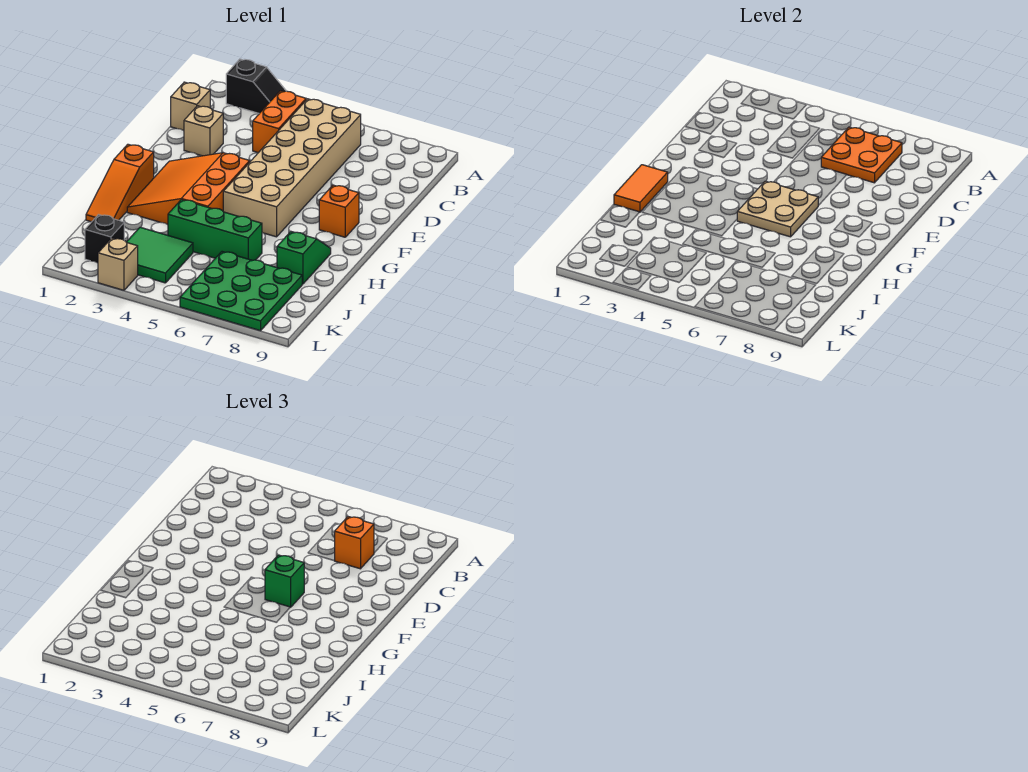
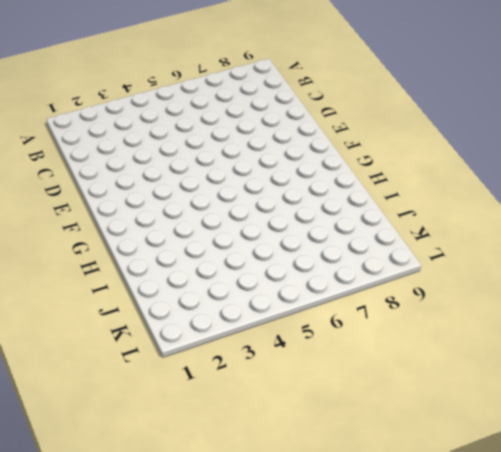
none -> black 1x2 slope [226,59,286,114]
none -> orange 1x2 brick [253,91,306,153]
none -> tan 2x6 brick [223,99,361,237]

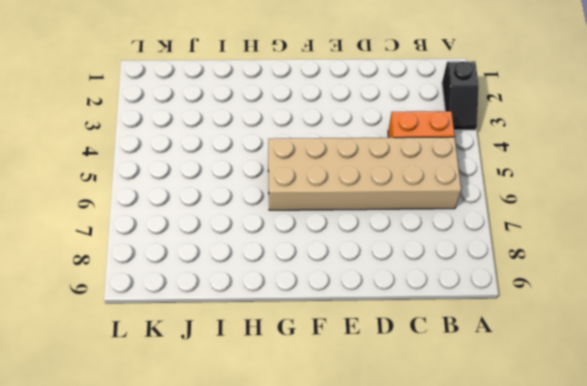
none -> tan 1x1 brick [171,82,210,131]
none -> tan 1x1 brick [184,106,223,156]
none -> orange 3x3 slope [127,153,250,225]

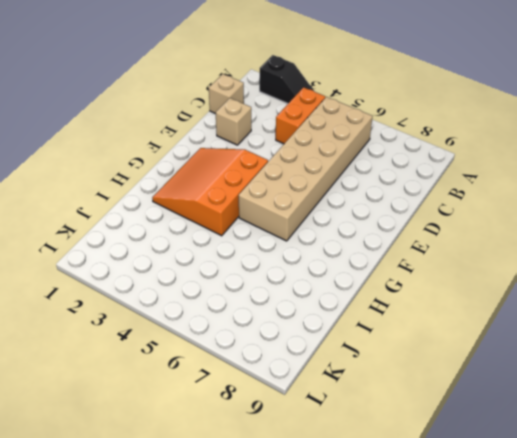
none -> orange 1x1 brick [319,185,359,237]
none -> orange 1x3 slope [86,144,154,222]
none -> green 1x2 slope [277,232,331,284]

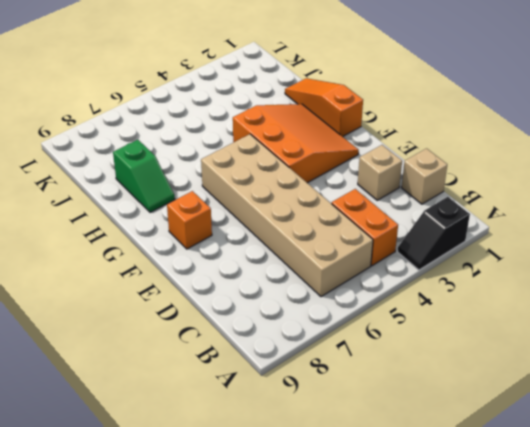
none -> green 1x3 brick [168,200,262,260]
none -> green 2x2 tile [127,227,193,283]
none -> green 3x3 plate [180,252,302,331]

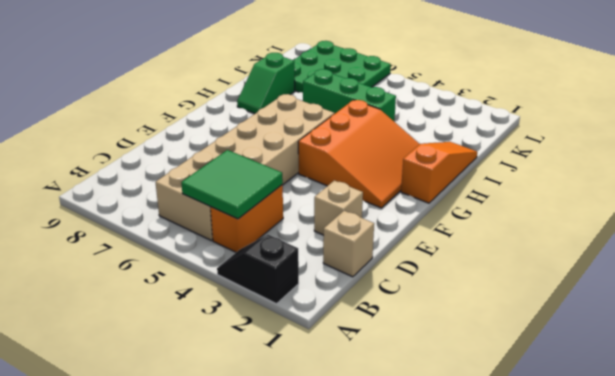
green 2x2 tile [181,150,283,219] -> green 2x2 tile moved to [127,227,193,283]
none -> orange 1x1 brick [319,185,359,237]
none -> black 1x1 brick [85,215,124,263]
none -> tan 1x1 brick [98,238,138,290]

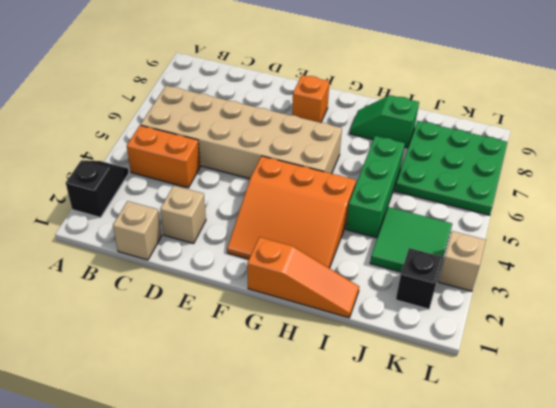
none -> orange 2x2 plate [821,127,902,183]
none -> tan 2x2 plate [737,181,818,237]
none -> orange 1x2 tile [614,165,668,212]

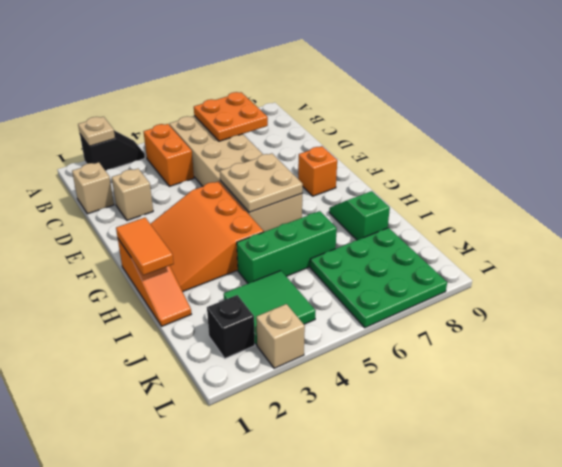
tan 1x1 plate [78,117,115,146] -> none
none -> orange 1x1 brick [335,517,374,569]
none -> green 1x1 brick [265,555,304,607]

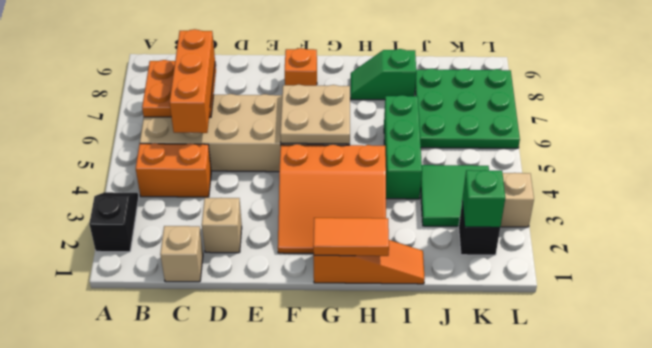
orange 1x3 brick [170,29,215,133] -> orange 1x1 brick [335,517,374,569]
green 1x1 brick [462,170,505,227] -> green 1x1 brick moved to [265,555,304,607]

